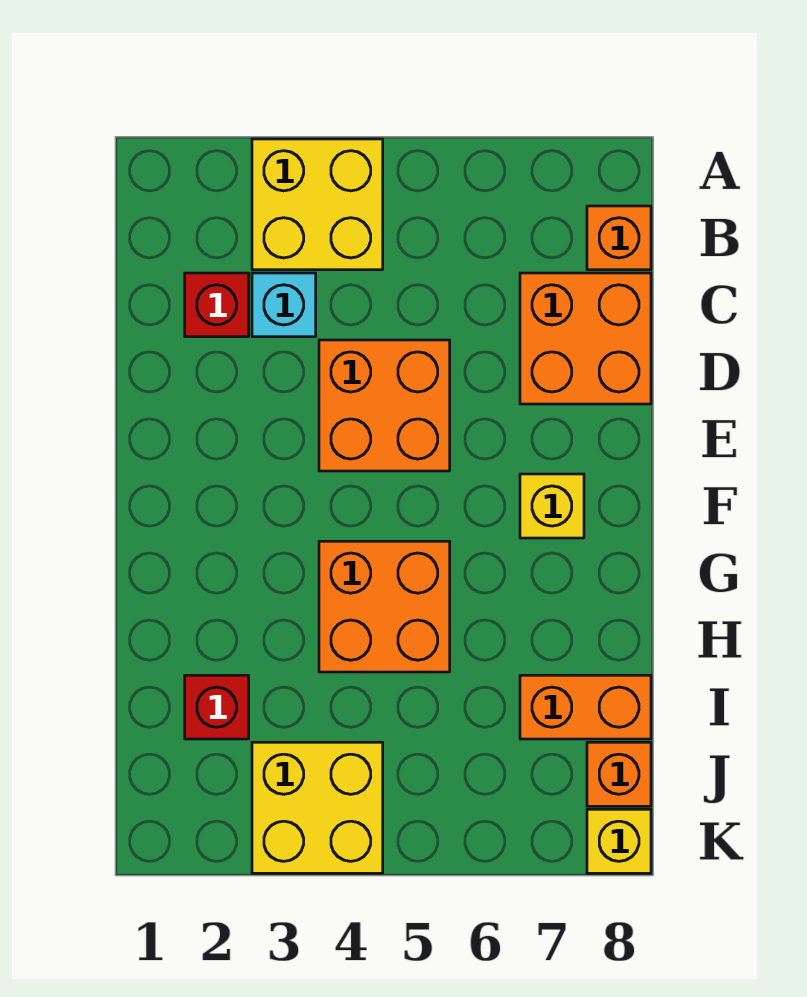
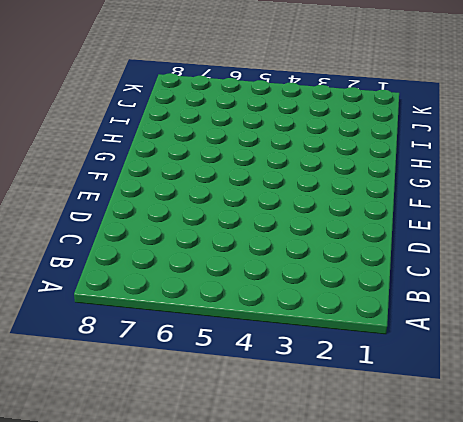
none -> yellow 2x2 brick [252,139,383,270]
none -> orange 1x1 brick [587,206,651,270]
none -> red 1x1 brick [185,273,249,337]

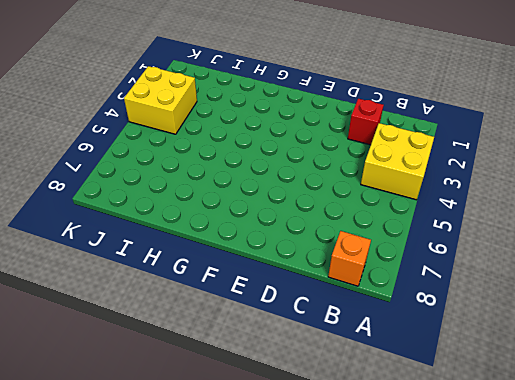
none -> cyan 1x1 brick [252,273,316,337]
none -> orange 2x2 brick [520,273,651,404]
none -> orange 2x2 brick [319,340,450,471]

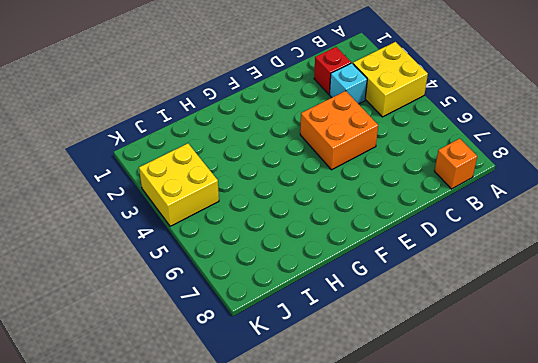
none -> orange 2x2 brick [520,273,651,404]
none -> yellow 1x1 brick [520,474,584,538]
none -> orange 2x2 brick [319,541,450,672]

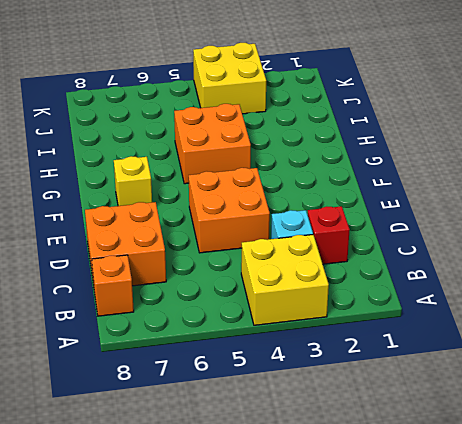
none -> red 1x1 brick [185,675,249,739]
none -> orange 1x2 brick [520,675,651,739]
none -> orange 1x1 brick [587,742,651,806]

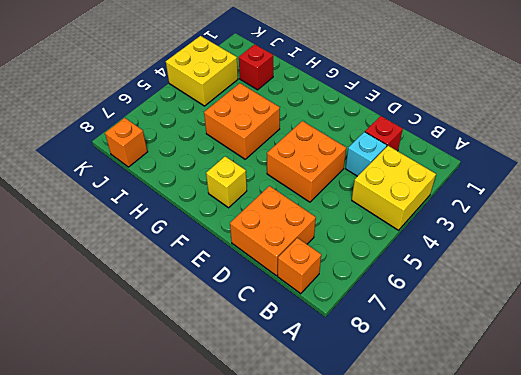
none -> orange 1x2 brick [520,675,651,739]
none -> yellow 1x1 brick [587,809,651,873]

